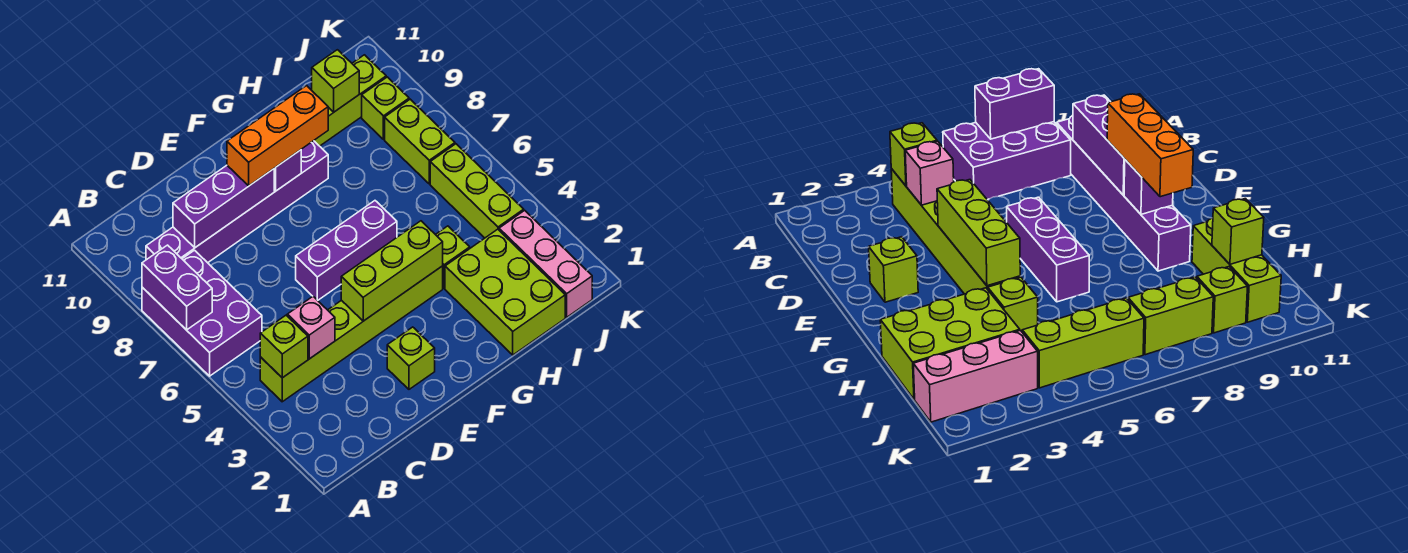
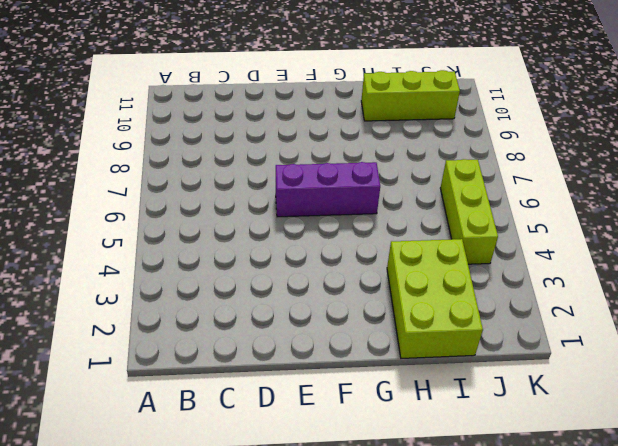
none -> purple 2x3 brick [142,250,262,376]
none -> lime 1x6 brick [260,266,443,402]
none -> purple 1x6 brick [146,141,328,263]

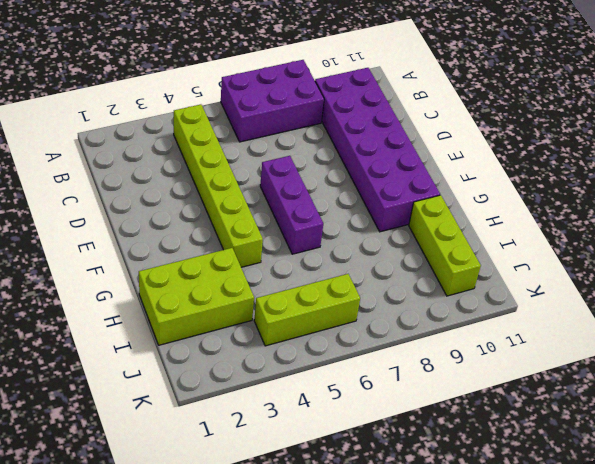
purple 2x6 brick [315,68,440,232] -> purple 1x6 brick [146,141,328,263]
none -> lime 1x1 brick [387,327,435,389]
none -> lime 1x1 brick [435,226,470,288]
none -> pink 1x3 brick [499,210,592,317]

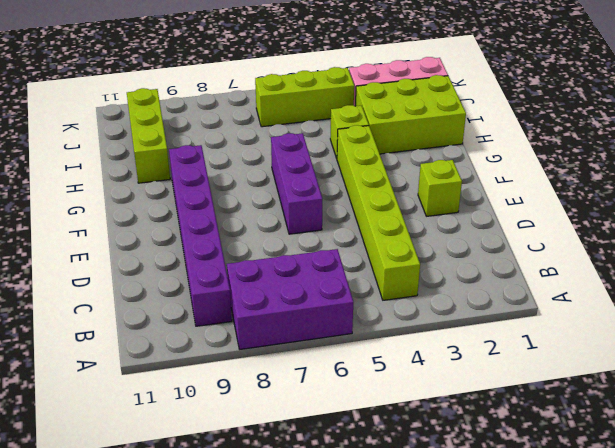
none -> lime 1x2 brick [385,99,455,184]
none -> lime 1x1 brick [362,77,409,140]
none -> purple 1x2 brick [142,245,212,330]

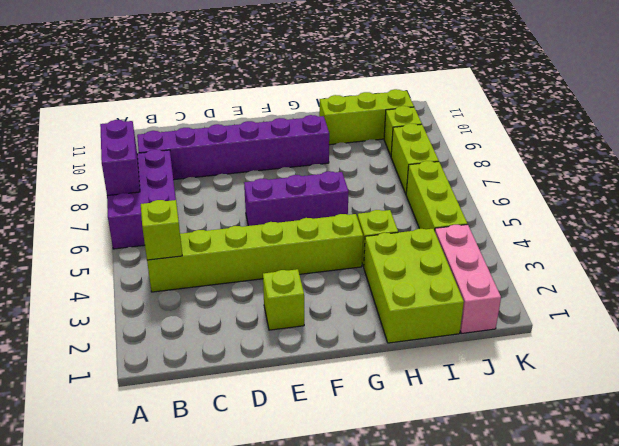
none -> pink 1x1 brick [287,297,335,359]
none -> purple 1x3 brick [173,165,274,248]
none -> lime 1x3 brick [341,221,443,321]

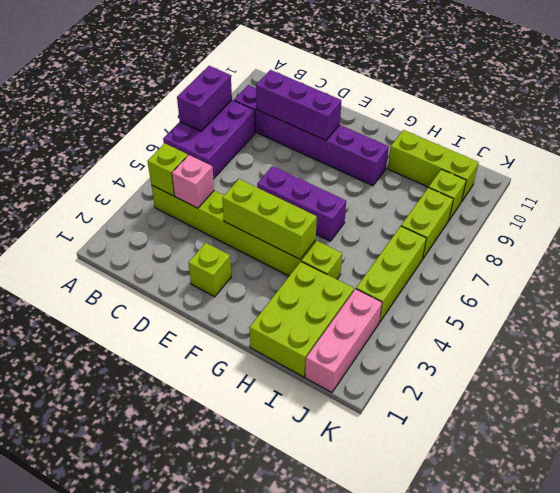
none -> purple 1x1 brick [274,150,301,191]
none -> lime 1x1 brick [312,50,359,112]
none -> orange 1x3 brick [227,86,328,186]

